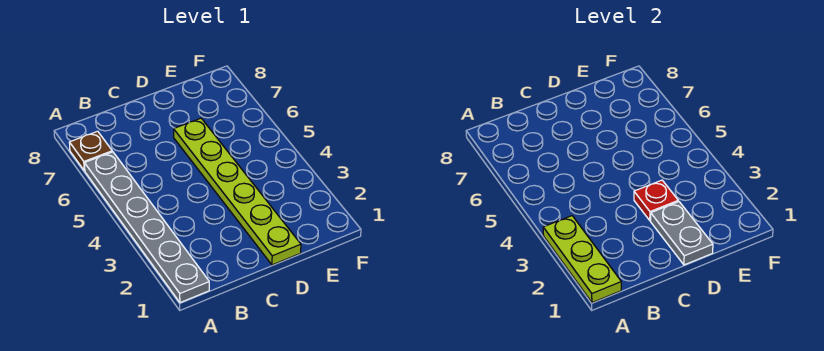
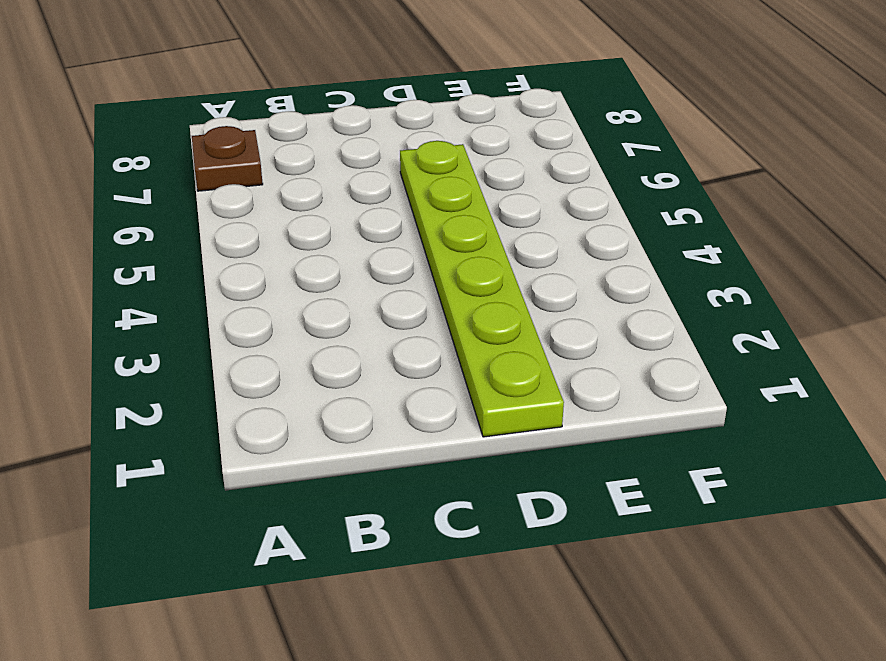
none -> grey 1x6 plate [85,152,209,303]
none -> lime 1x3 plate [543,216,621,303]

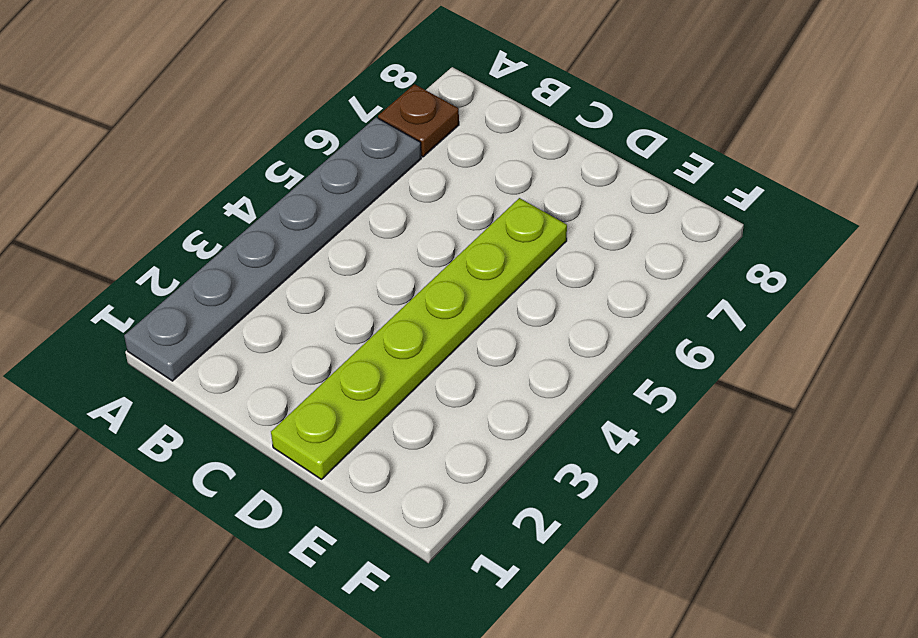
none -> lime 1x3 plate [543,216,621,303]
none -> grey 1x2 plate [651,202,713,265]

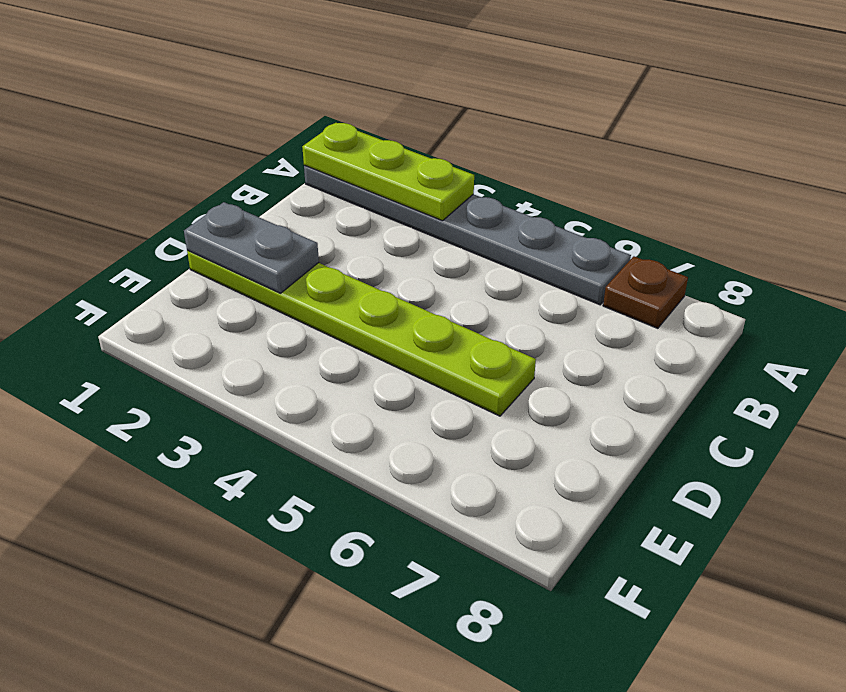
none -> red 1x1 plate [634,180,678,221]

